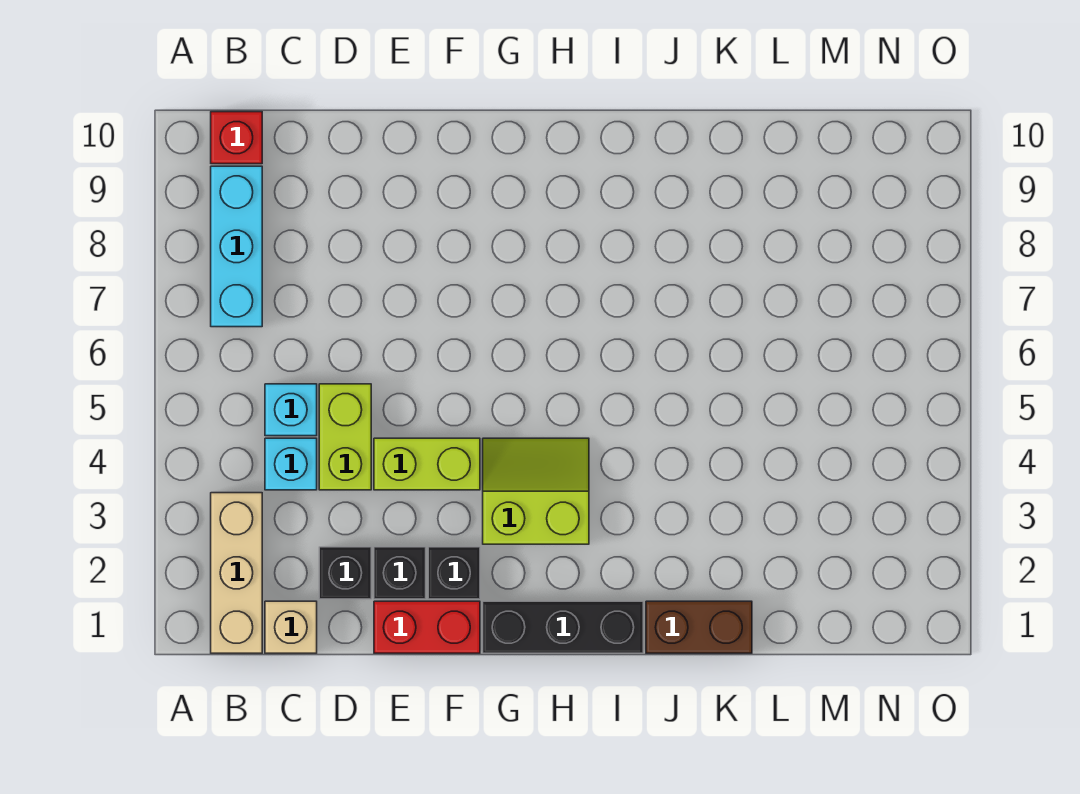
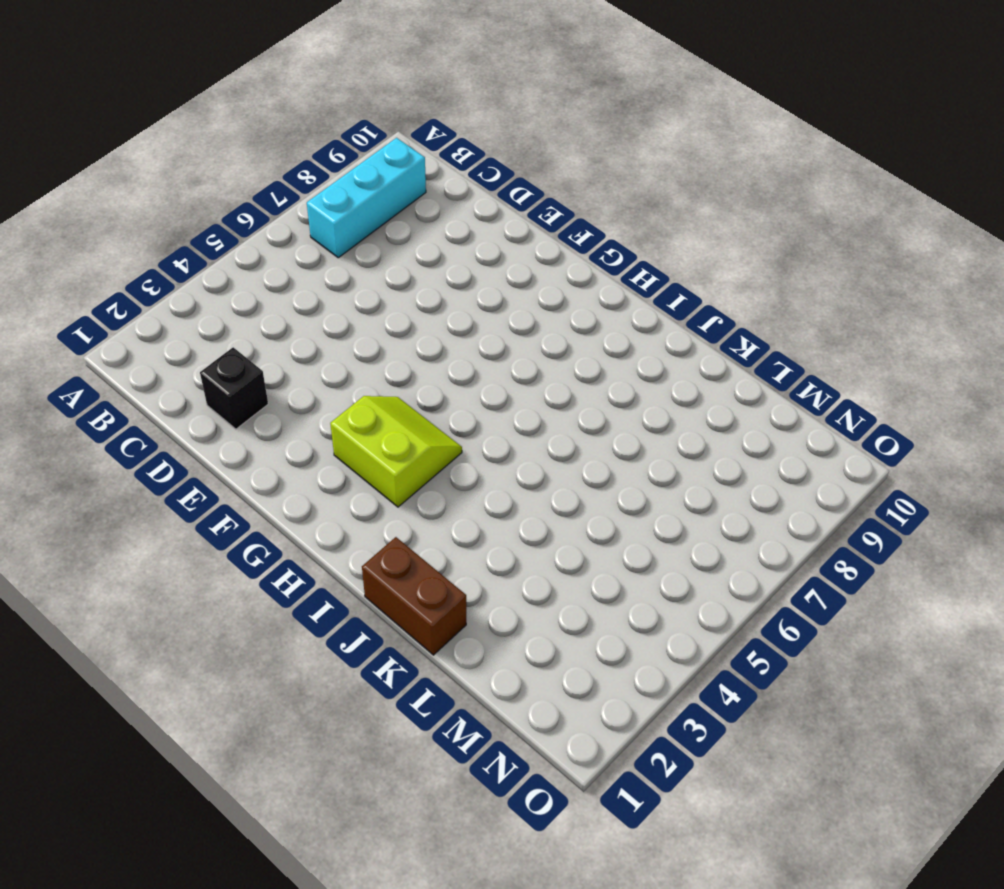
none -> tan 1x3 brick [211,493,262,653]
none -> red 1x1 brick [211,112,262,164]
none -> tan 1x1 brick [265,601,317,653]

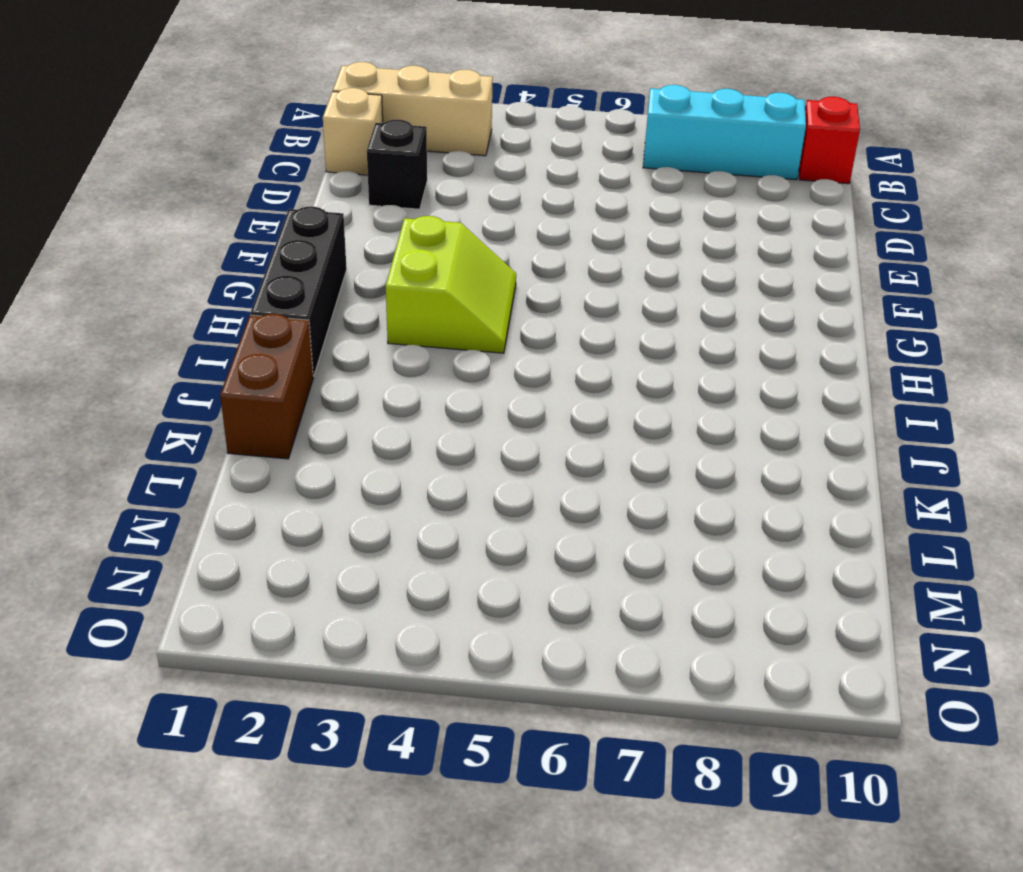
none -> cyan 1x1 brick [265,438,317,490]
none -> cyan 1x1 brick [265,384,317,436]
none -> lime 1x2 brick [319,384,371,490]

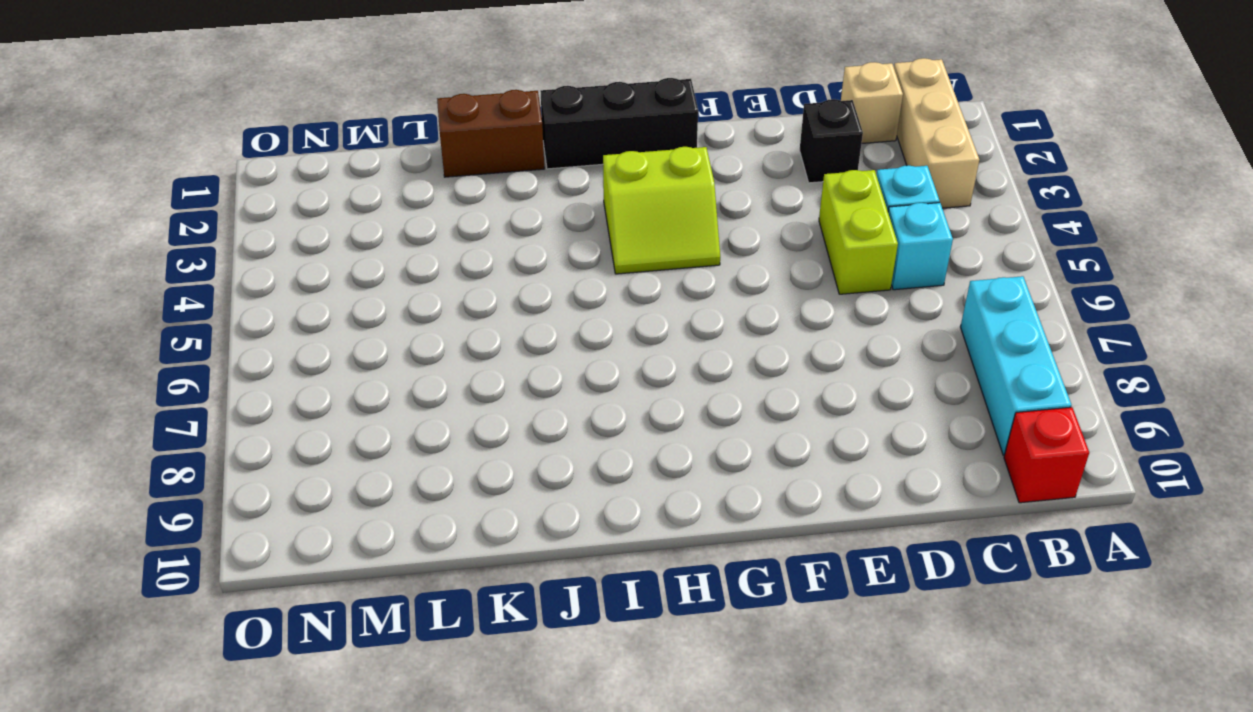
none -> red 1x2 brick [374,601,480,653]
none -> black 1x1 brick [374,547,426,599]
none -> lime 1x2 brick [374,438,480,490]

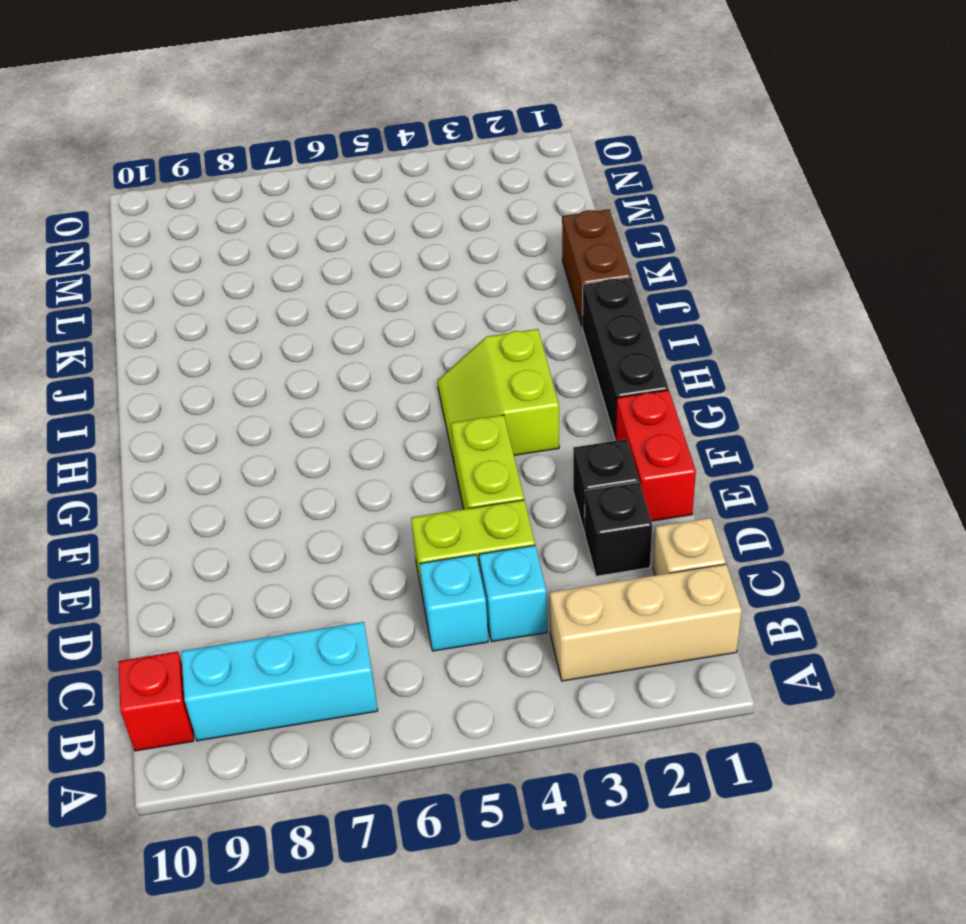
none -> black 1x1 brick [428,547,480,599]

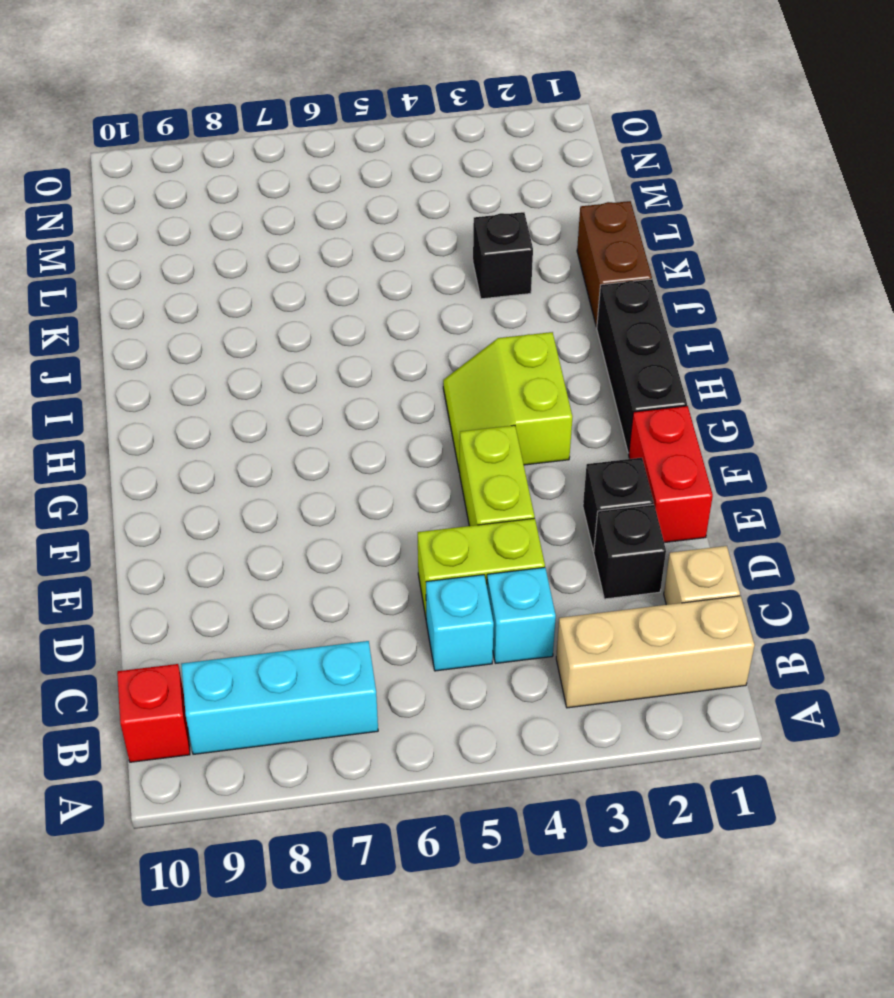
black 1x1 brick [473,212,533,299] -> black 1x1 brick moved to [428,547,480,599]

